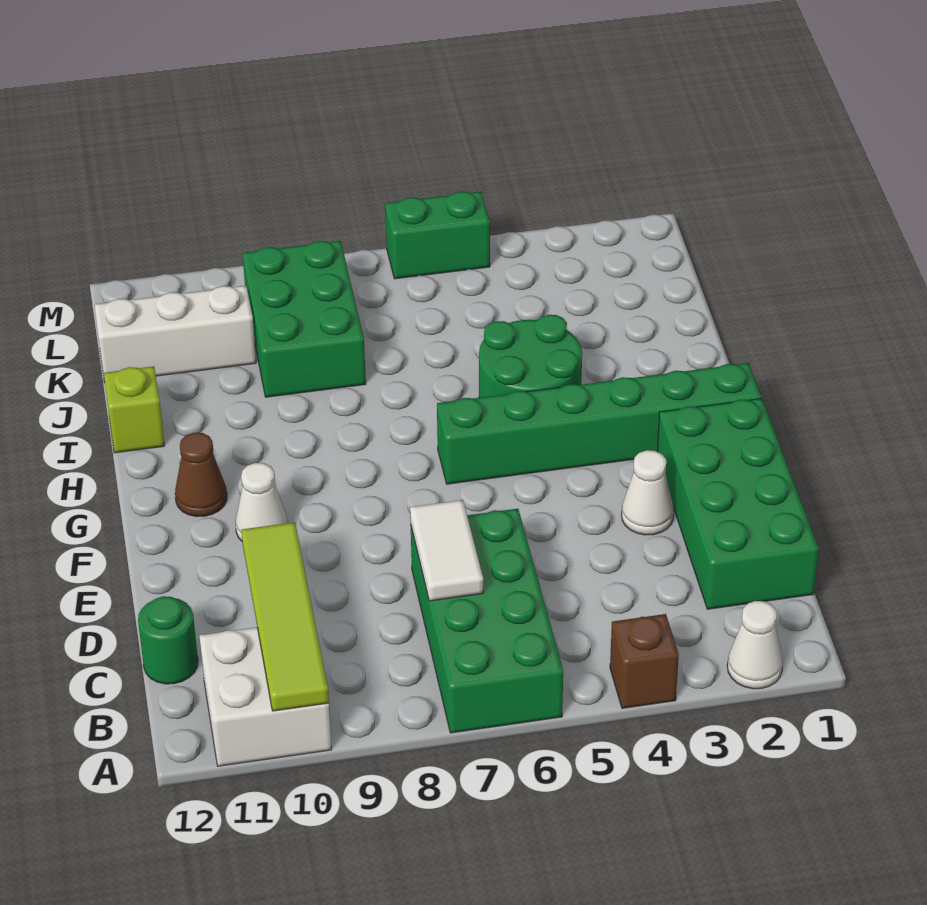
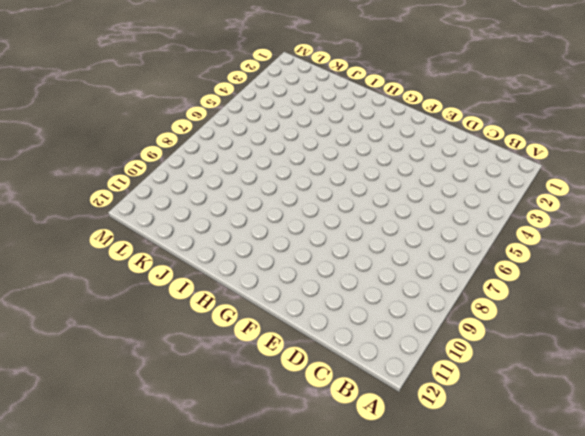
none -> white 1x1 cone [727,601,783,689]
none -> brown 1x1 brick [610,614,679,708]
none -> green 2x4 brick [411,509,563,733]

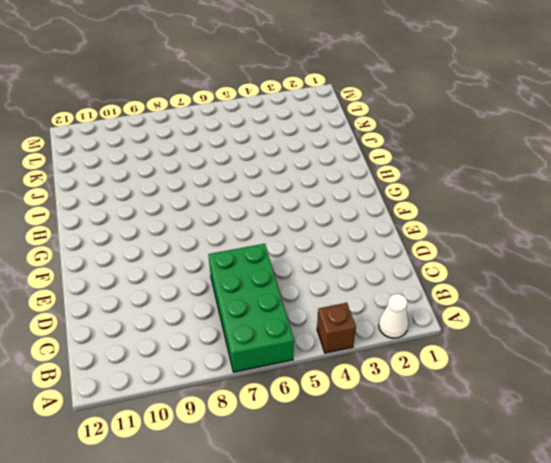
none -> white 2x2 brick [199,627,332,766]
none -> green 2x4 brick [657,398,819,609]
none -> green 1x1 round brick [138,596,198,684]

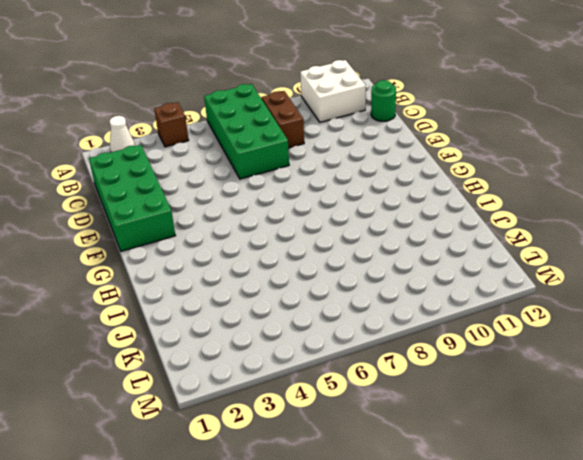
brown 1x2 brick [262,91,304,148] -> none
none -> white 1x1 cone [622,450,674,535]
none -> white 1x1 cone [236,463,288,541]
none -> green 1x6 brick [437,363,761,484]

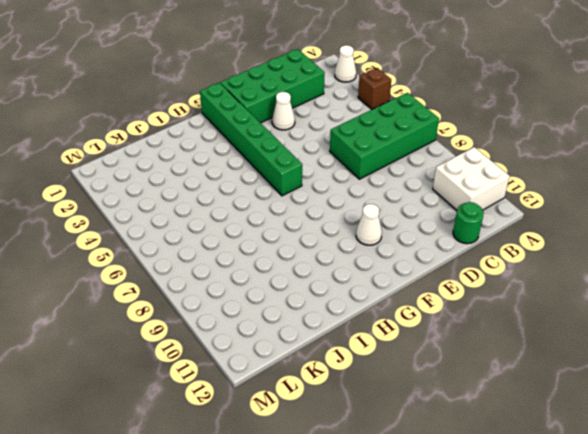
none -> brown 1x1 cone [175,433,227,517]
none -> green 2x2 round brick [479,315,582,398]
none -> lime 1x1 brick [104,366,164,453]

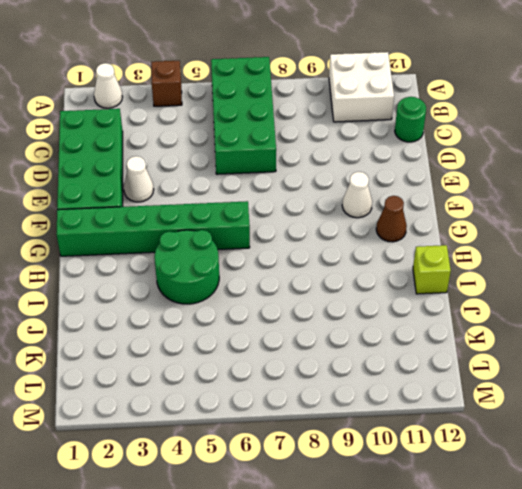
none -> green 2x3 brick [243,241,366,397]
none -> white 1x3 brick [94,286,256,382]
none -> green 1x2 brick [385,192,490,279]

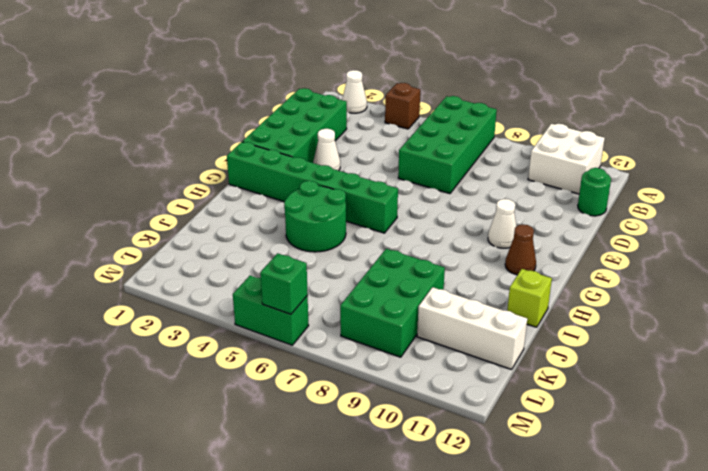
green 1x1 brick [260,253,308,314] -> none
none -> lime 1x4 tile [242,522,329,711]
none -> white 1x2 tile [410,500,483,601]

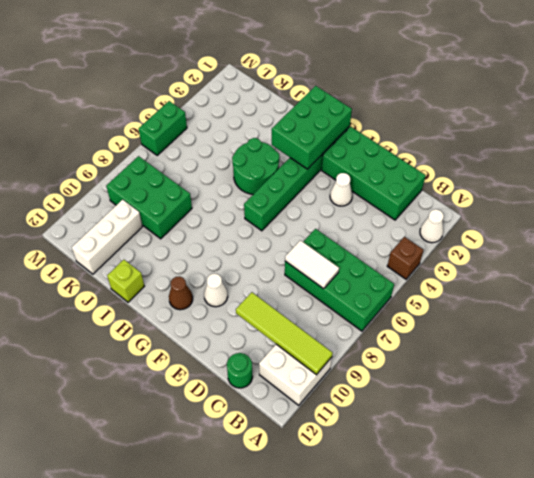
green 2x3 brick [272,86,352,169] -> none

